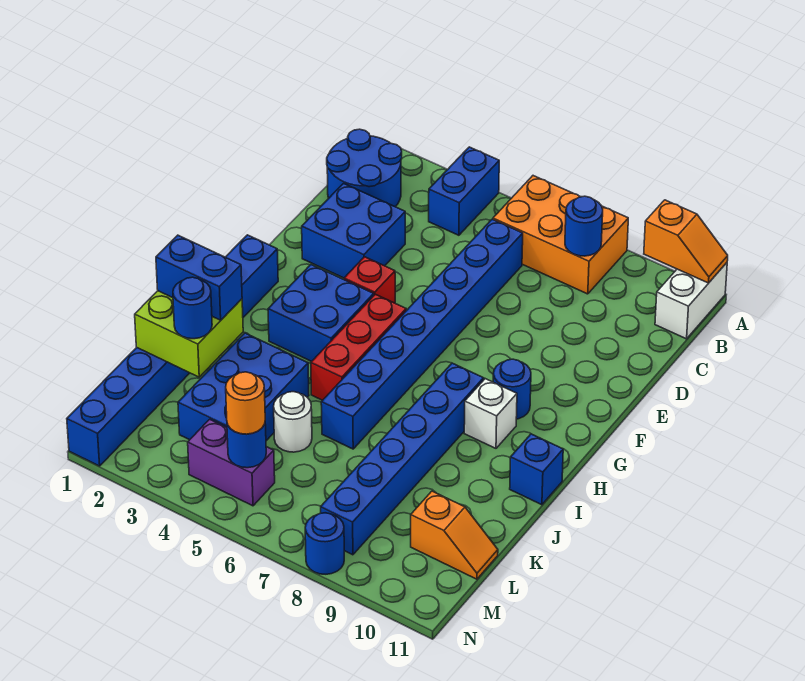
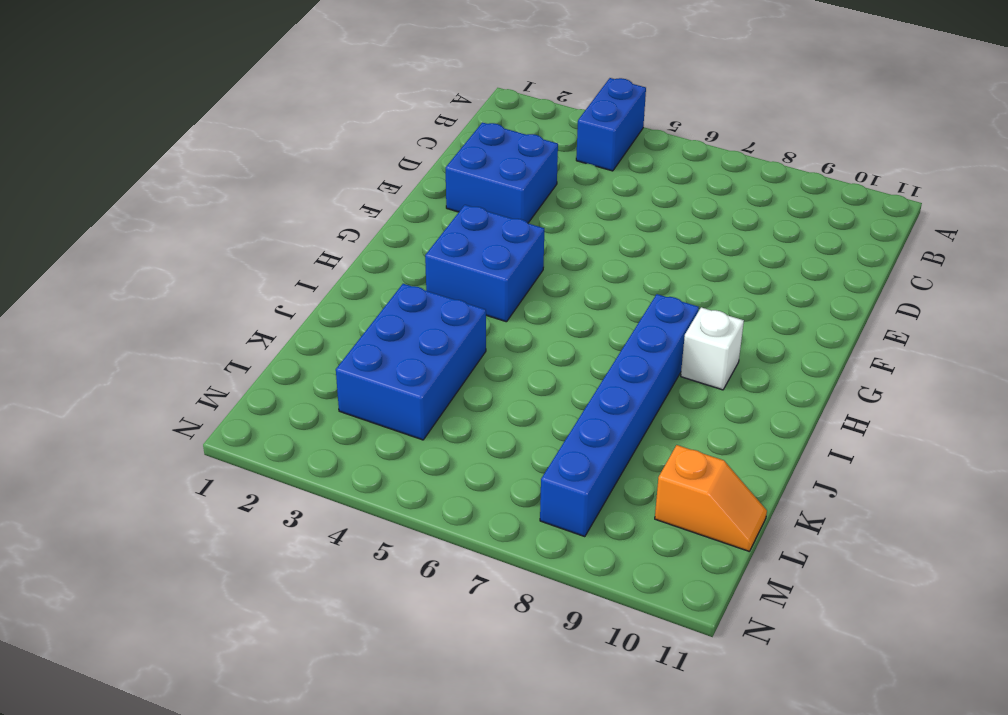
none -> orange 2x3 brick [493,176,628,294]
none -> white 1x2 brick [655,263,727,339]
none -> blue 2x2 round brick [327,129,402,207]

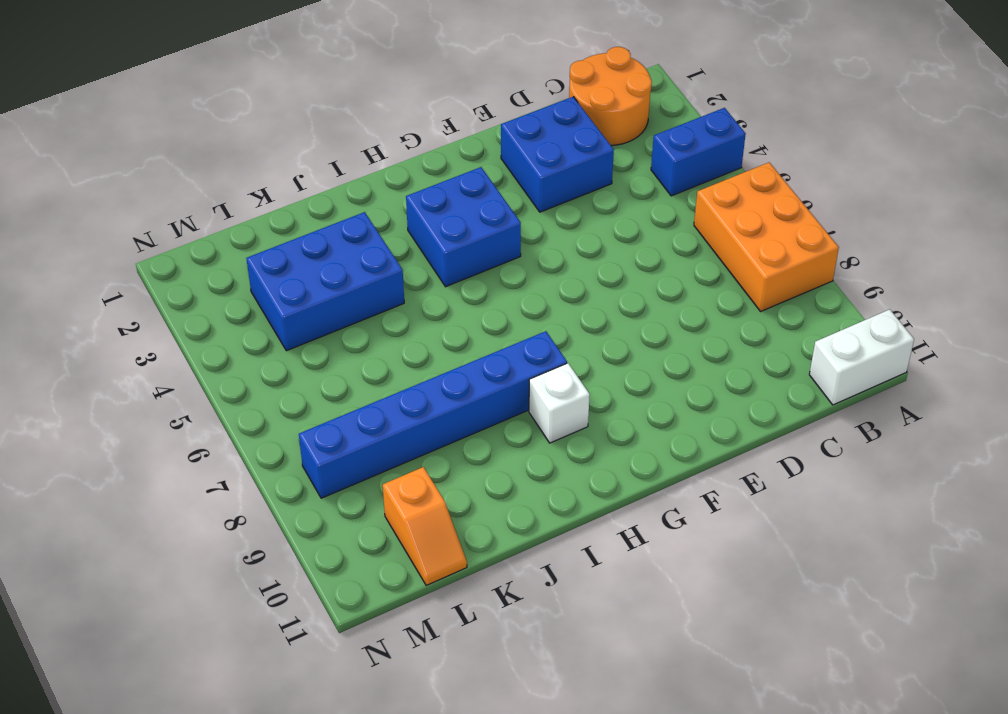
orange 2x2 round brick [569,47,652,145] -> blue 2x2 round brick [327,129,402,207]
none -> blue 1x8 brick [321,219,523,449]
none -> red 1x1 brick [344,257,395,303]
none -> blue 1x8 brick [67,235,278,466]

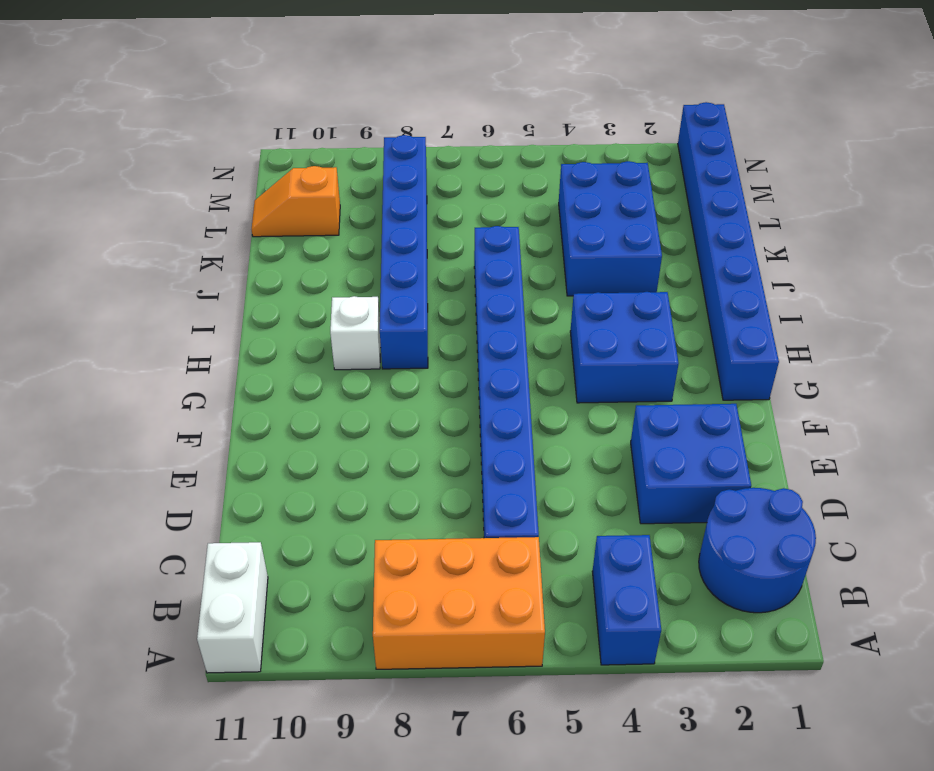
none -> red 1x1 brick [344,257,395,303]
none -> red 1x3 brick [311,294,406,400]
none -> blue 1x1 round brick [493,359,531,419]

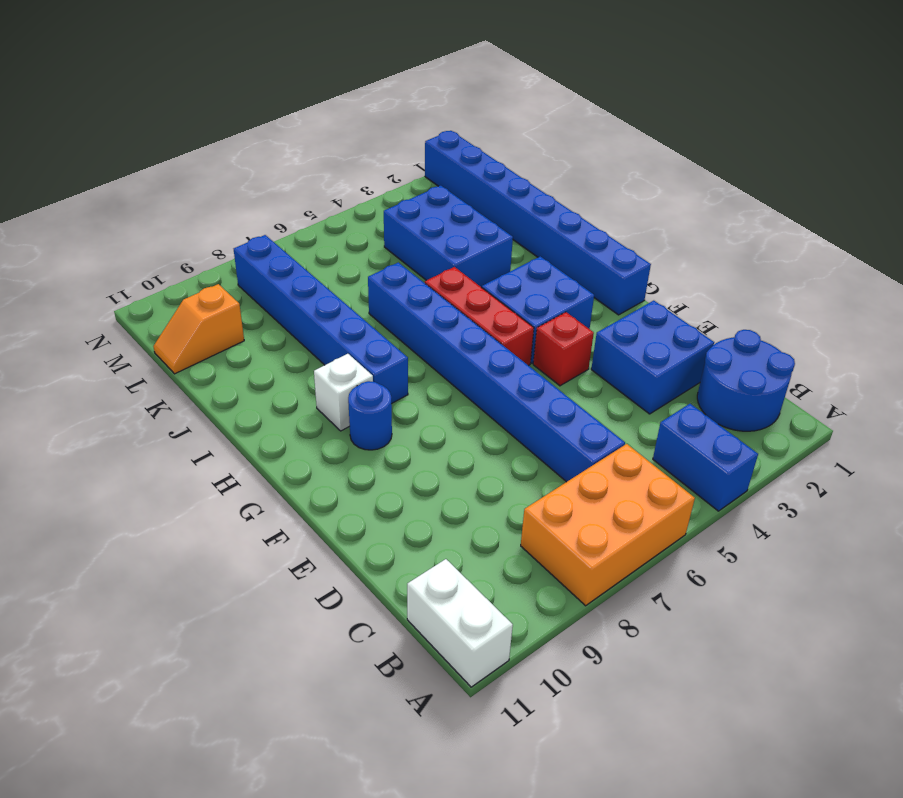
none -> blue 1x1 brick [510,434,563,505]
none -> white 1x1 round brick [274,392,312,452]
none -> purple 1x2 brick [188,419,275,506]

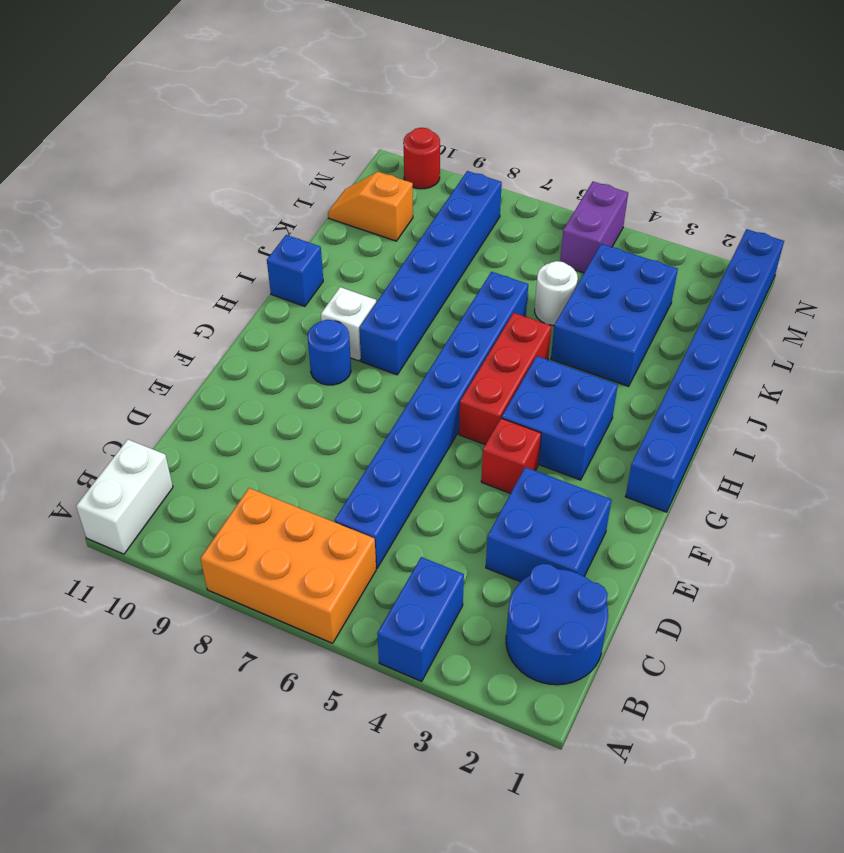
purple 1x2 brick [560,182,628,273] -> purple 1x2 brick turned to [188,419,275,506]
red 1x1 round brick [404,128,440,189] -> none
none -> blue 1x1 round brick [305,513,344,574]
none -> orange 1x2 slope [644,200,728,283]
none -> blue 1x1 round brick [565,196,603,256]

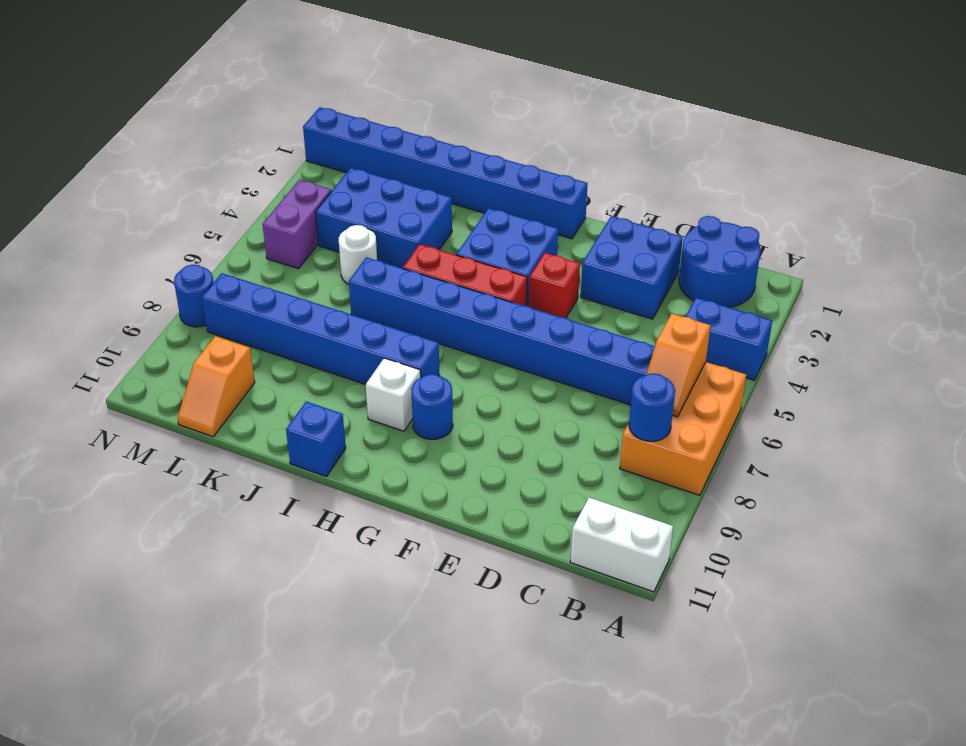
orange 1x2 slope [646,314,711,417] -> orange 1x2 slope moved to [644,200,728,283]
none -> lime 2x2 brick [135,291,243,377]
none -> blue 1x1 round brick [227,424,266,468]
none -> blue 1x2 brick [156,235,242,320]

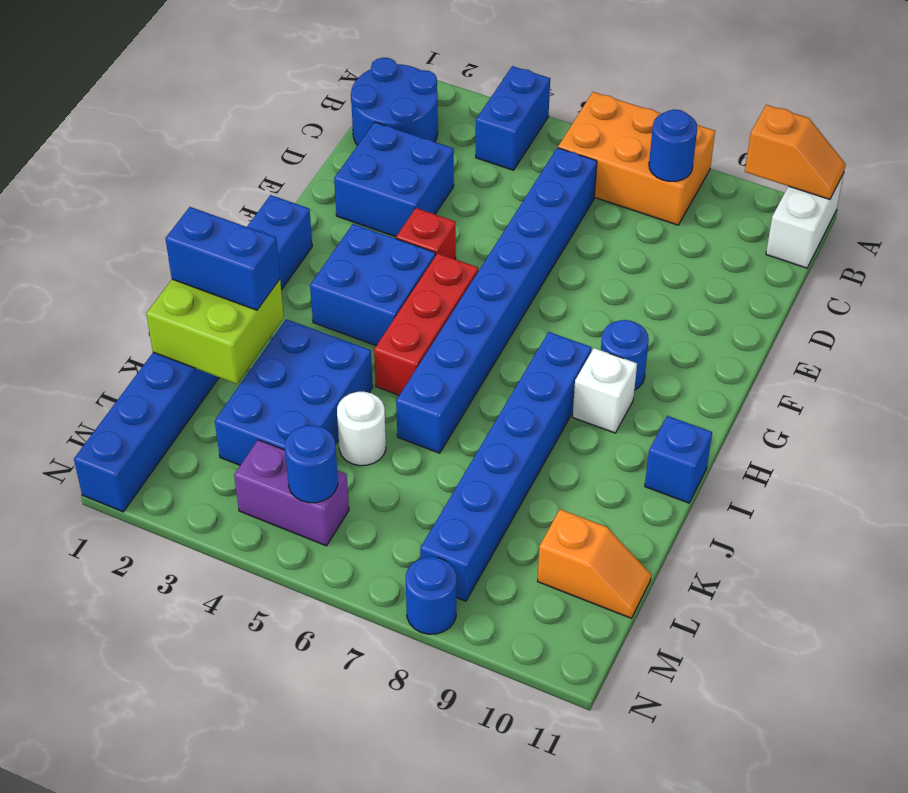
none -> blue 1x1 round brick [173,277,212,339]
none -> orange 1x1 round brick [226,372,265,434]

